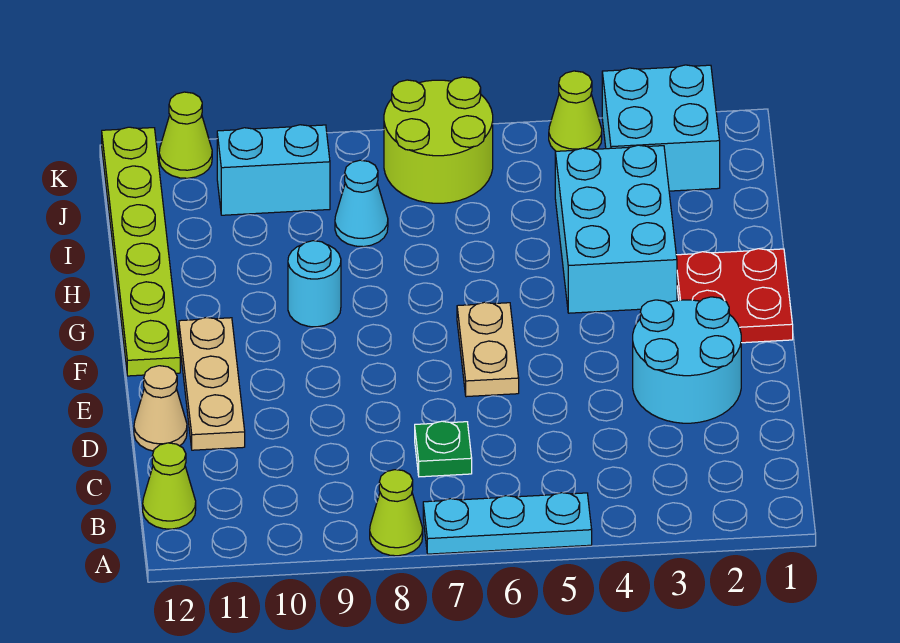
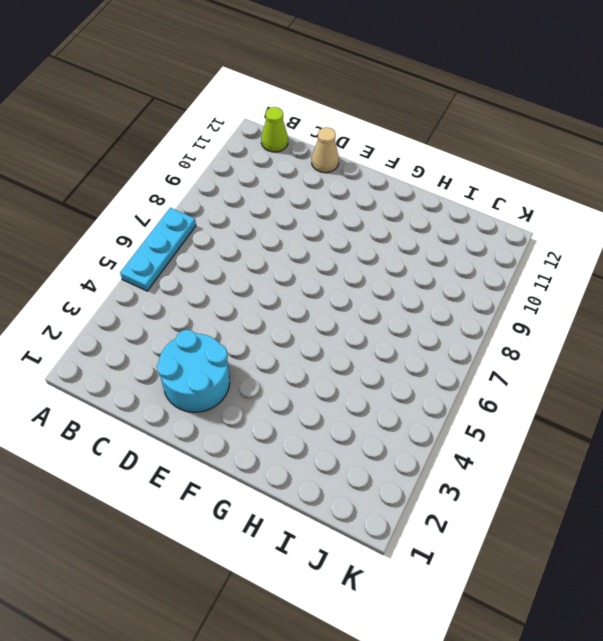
none -> lime 1x1 cone [370,470,423,556]
none -> green 1x1 plate [415,421,472,477]
none -> tan 1x3 plate [179,318,245,450]

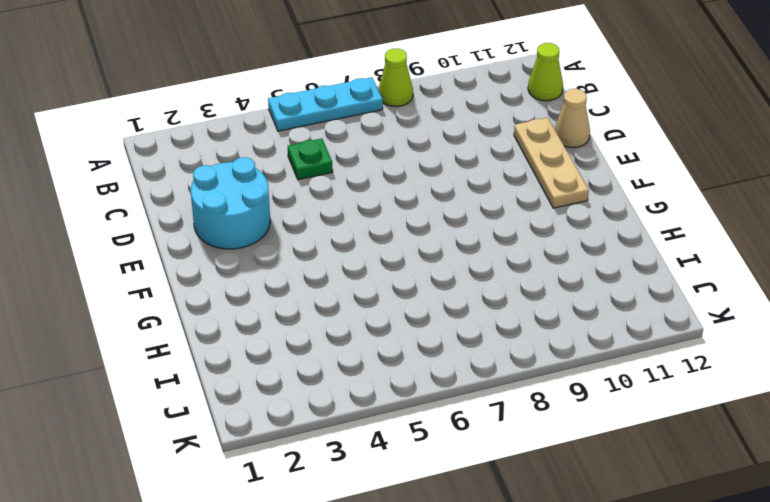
green 1x1 plate [288,139,333,180] -> green 1x1 plate moved to [415,421,472,477]
none -> tan 1x2 plate [457,302,519,397]
none -> red 2x2 plate [676,249,793,343]
none -> lime 1x6 plate [102,127,180,376]

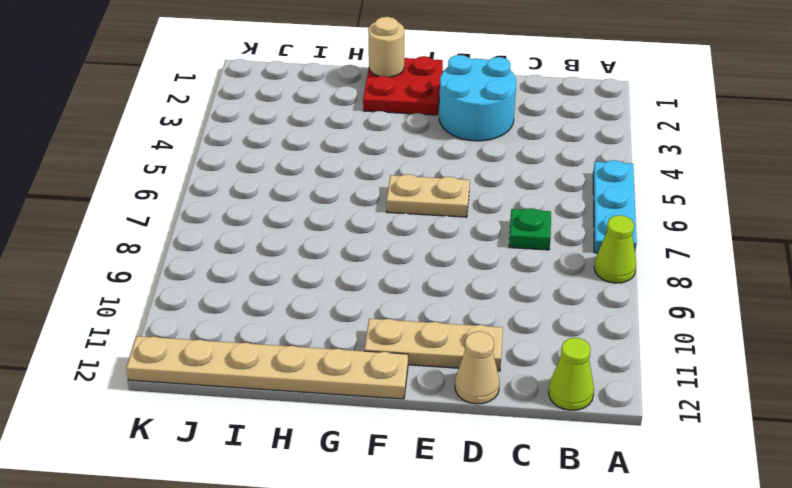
tan 1x6 plate [126,336,408,399] -> lime 1x6 plate [102,127,180,376]
tan 1x1 round brick [368,17,404,77] -> none
none -> cyan 2x3 brick [555,145,677,313]
none -> cyan 1x1 round brick [288,241,341,327]
none -> cyan 1x1 cone [335,160,388,247]

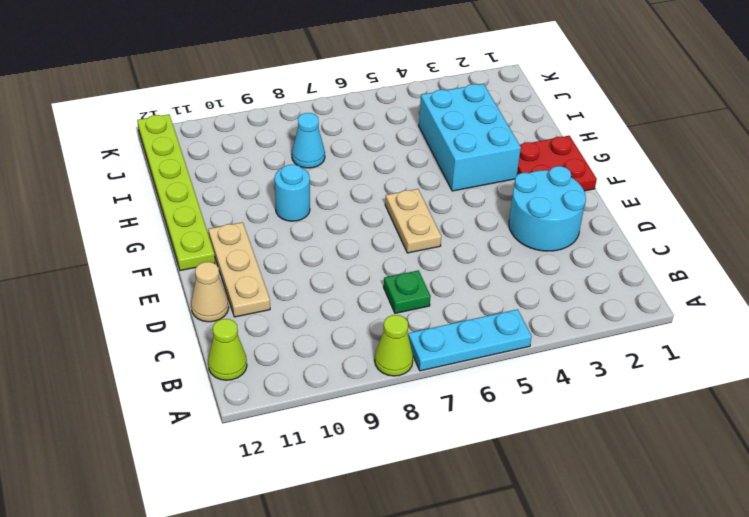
none -> cyan 2x2 brick [602,65,720,191]
none -> lime 2x2 round brick [384,77,493,203]
none -> cyan 1x2 brick [217,125,330,215]

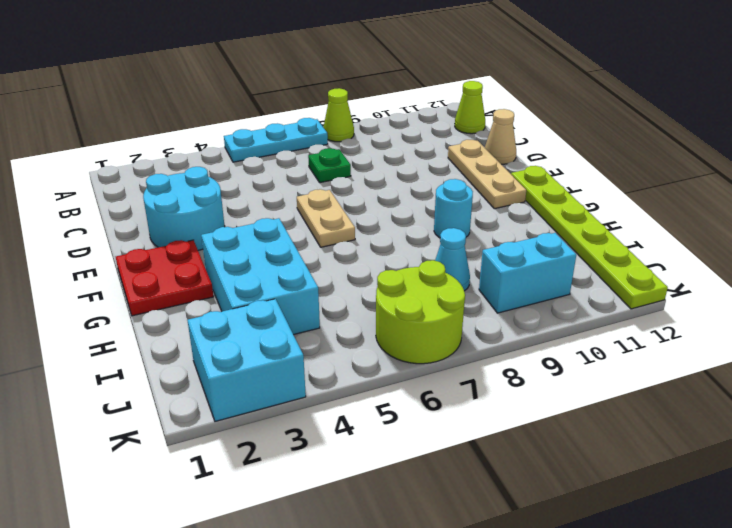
none -> lime 1x1 cone [549,71,602,151]
none -> lime 1x1 cone [159,92,212,178]

